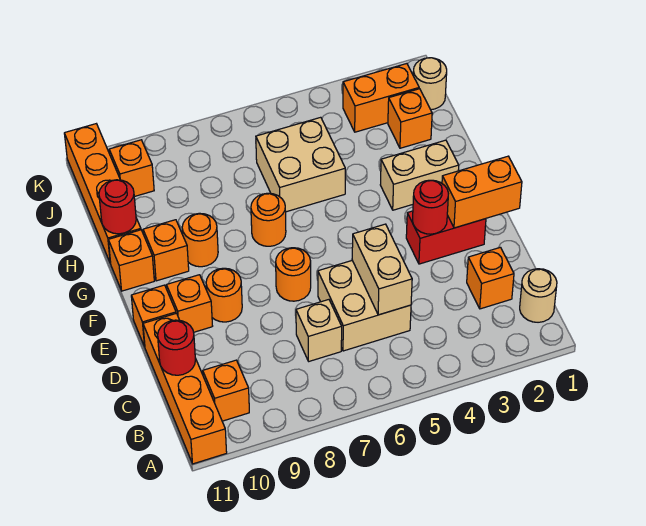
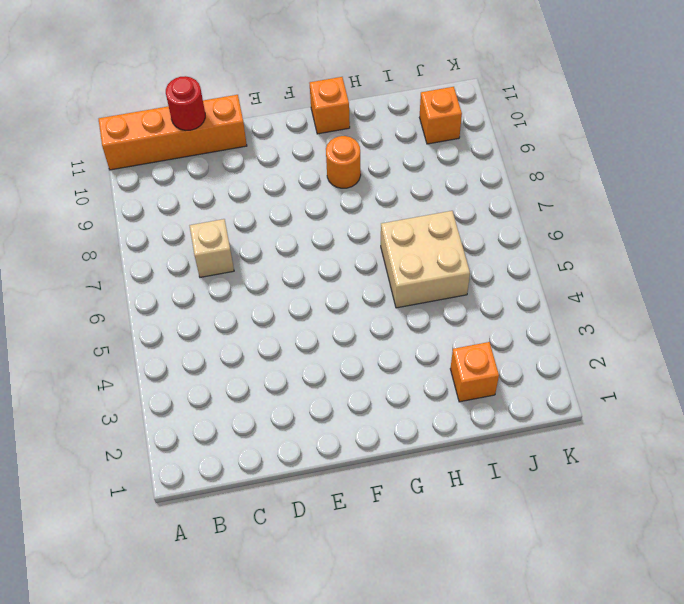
none -> tan 1x1 round brick [520,269,557,322]
none -> orange 1x1 brick [203,360,249,421]
none -> orange 1x1 brick [467,247,514,309]

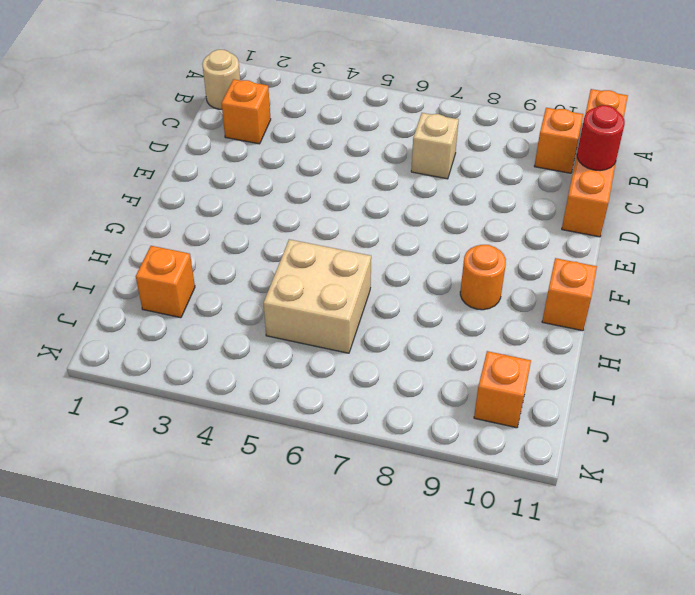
none -> tan 2x2 brick [318,260,411,351]
none -> red 1x2 brick [406,211,486,264]
none -> orange 1x1 round brick [276,248,311,301]

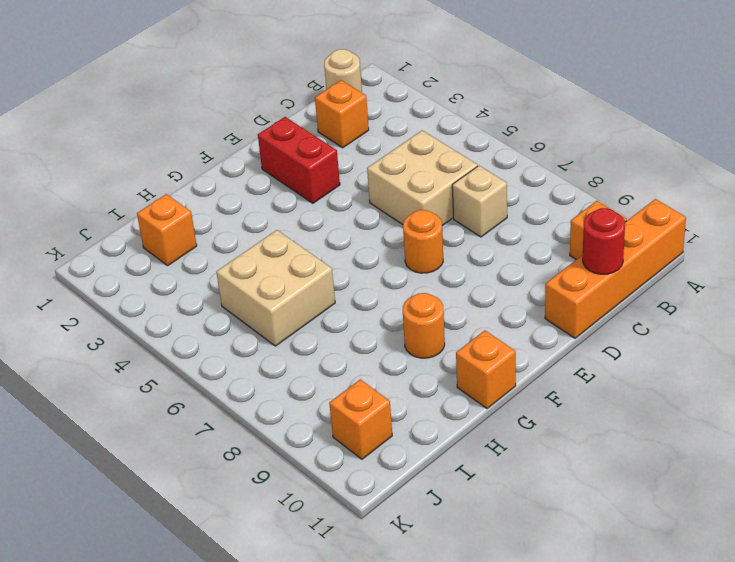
none -> orange 1x1 round brick [206,268,242,322]
none -> orange 1x1 brick [167,275,212,332]
none -> orange 1x1 brick [131,285,176,347]

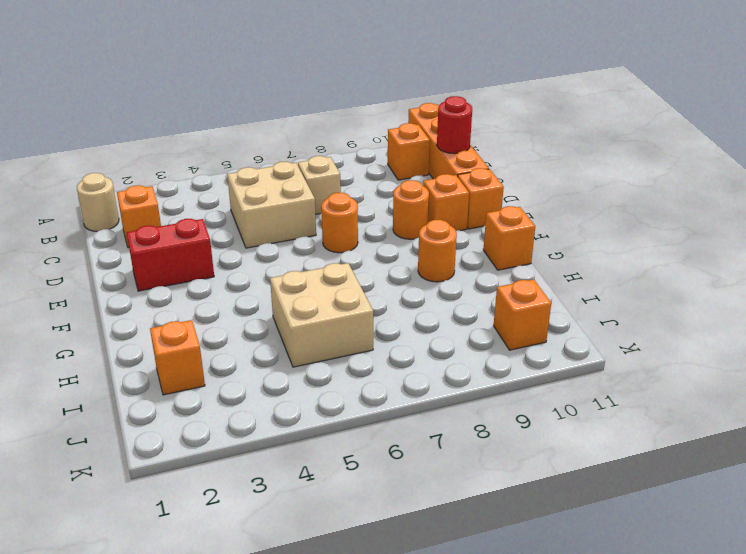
none -> tan 1x2 brick [380,140,459,210]
none -> orange 1x1 round brick [251,193,286,246]
none -> orange 1x1 brick [143,220,189,281]

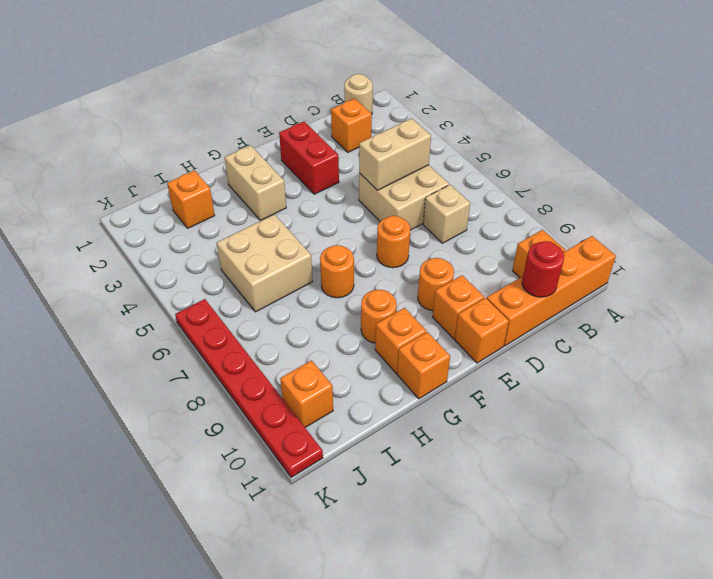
red 1x6 plate [175,299,323,477] -> orange 1x4 brick [64,124,141,263]
none -> tan 1x1 round brick [413,58,447,110]
none -> orange 1x2 brick [343,64,419,132]
none -> orange 1x2 brick [442,156,522,228]

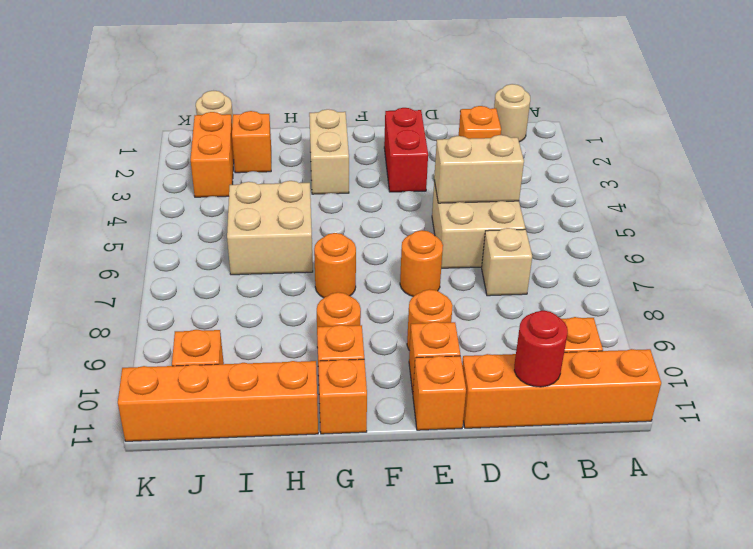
none -> orange 1x2 brick [442,156,522,228]
none -> red 1x1 round brick [413,180,449,234]
none -> red 1x1 round brick [99,180,136,234]

